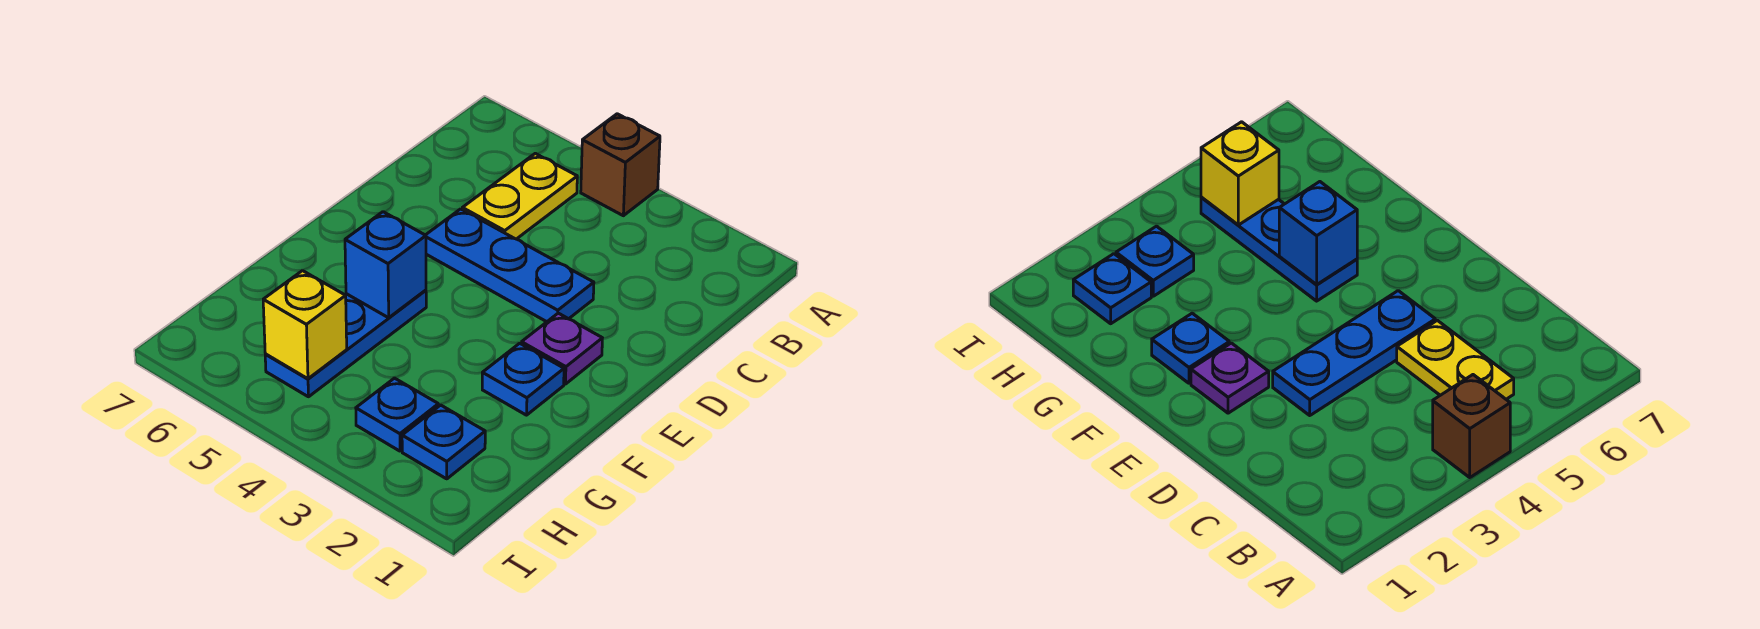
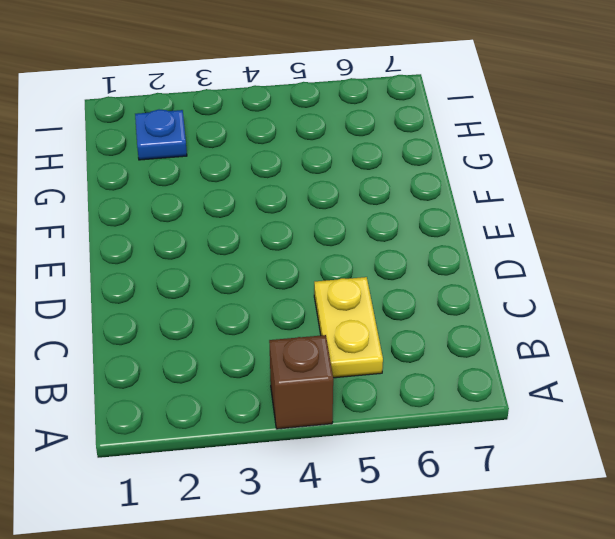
none -> blue 1x3 plate [426,209,594,322]
none -> purple 1x1 plate [522,313,602,384]

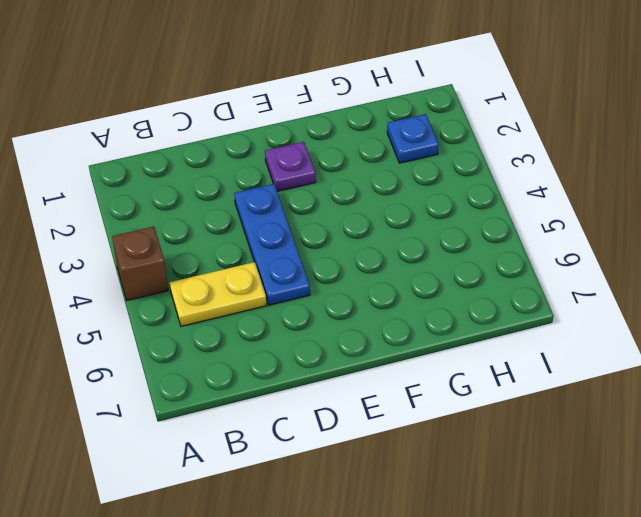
none -> blue 1x1 plate [482,343,564,415]
none -> blue 1x3 plate [265,290,426,397]

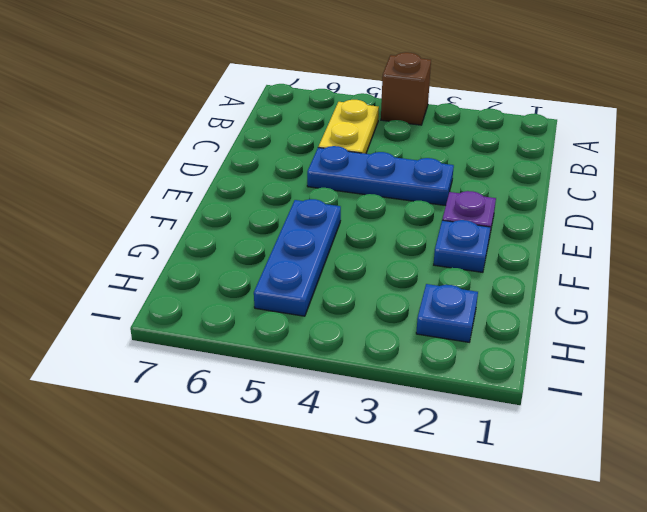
none -> blue 1x1 plate [356,378,438,451]
none -> blue 1x1 brick [345,212,426,318]

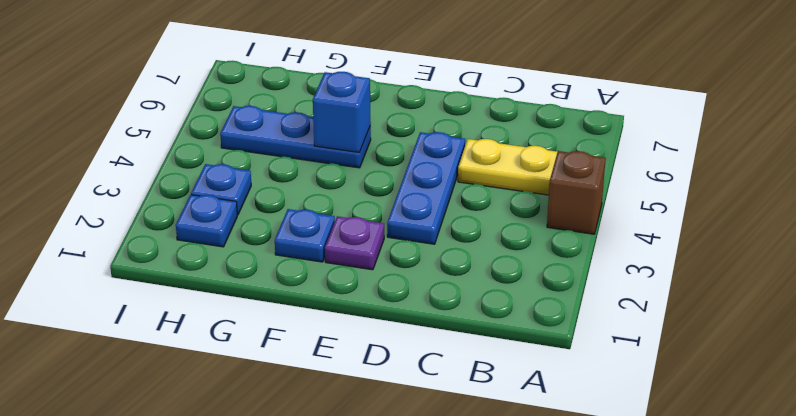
none -> yellow 1x1 brick [263,271,347,379]

